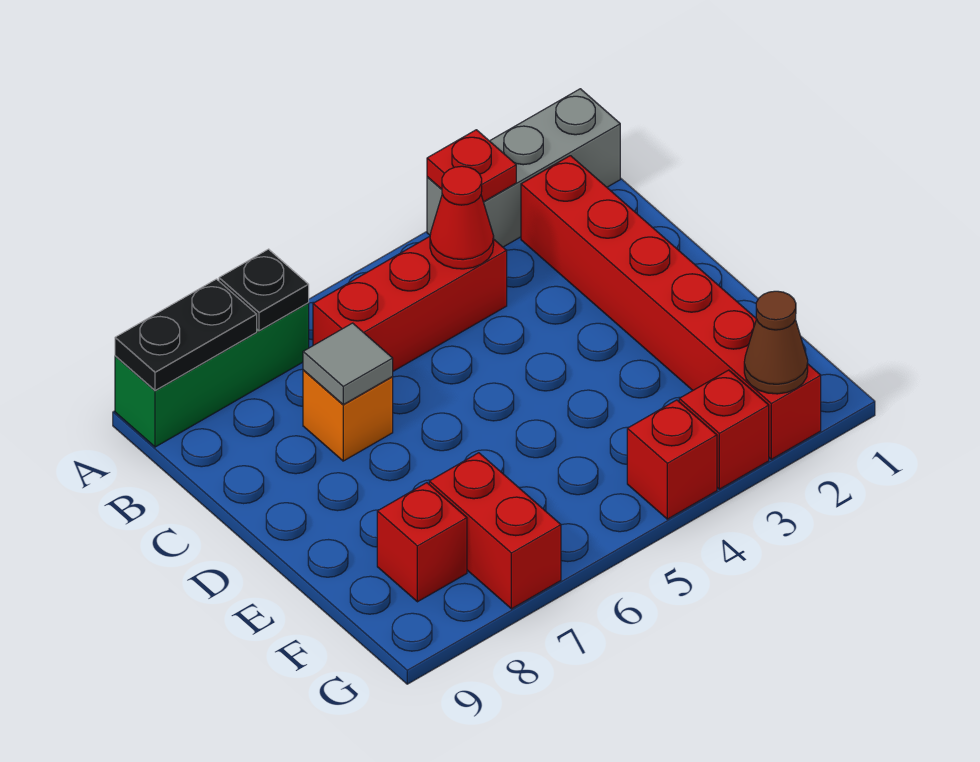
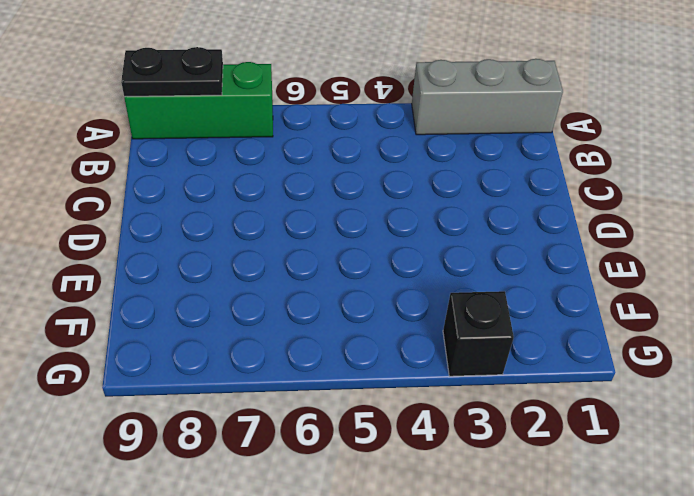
black 1x1 brick [443,291,514,376] -> red 1x1 brick [679,370,769,489]
none -> red 1x6 brick [521,156,821,459]
none -> red 1x3 brick [313,236,507,371]
none -> orange 1x1 brick [303,370,393,461]

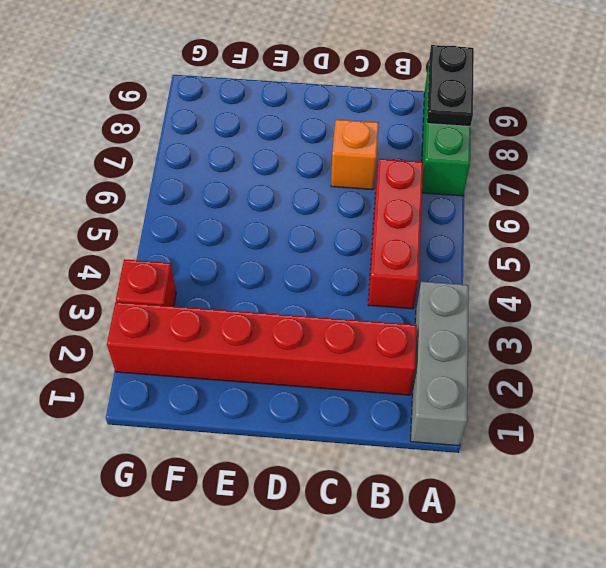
none -> red 1x2 brick [429,453,561,609]
none -> red 1x1 brick [377,483,467,602]
none -> red 1x1 brick [627,400,717,519]

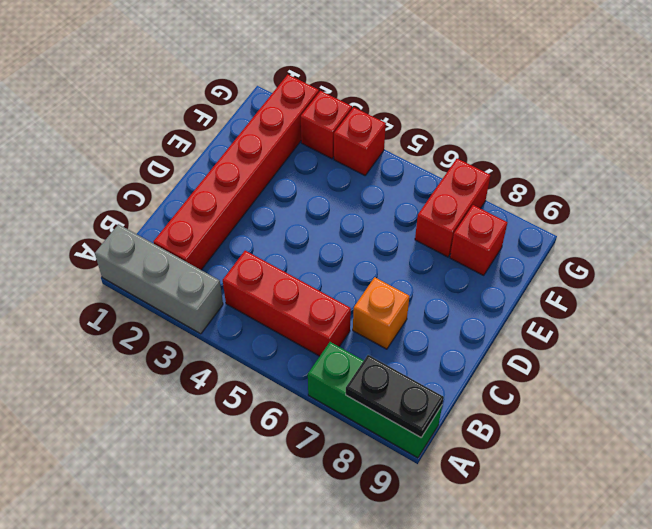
none -> red 1x1 plate [427,130,516,202]
none -> black 1x1 plate [219,249,309,331]
none -> red 1x1 cone [430,166,494,269]

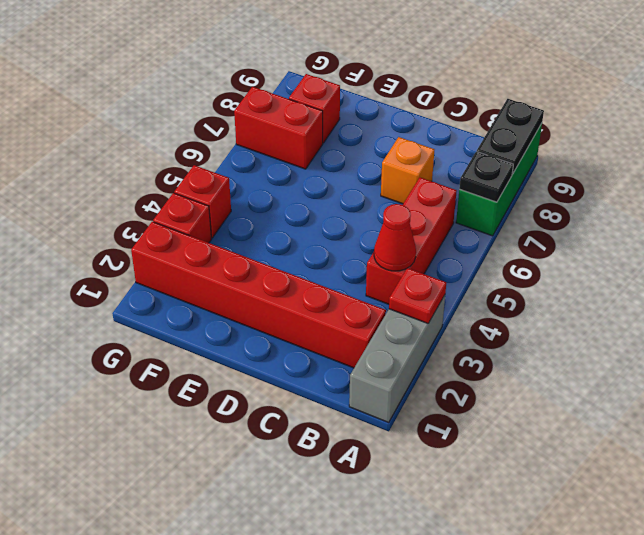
none -> grey 1x1 tile [303,323,393,404]
none -> brown 1x1 cone [744,291,808,394]

